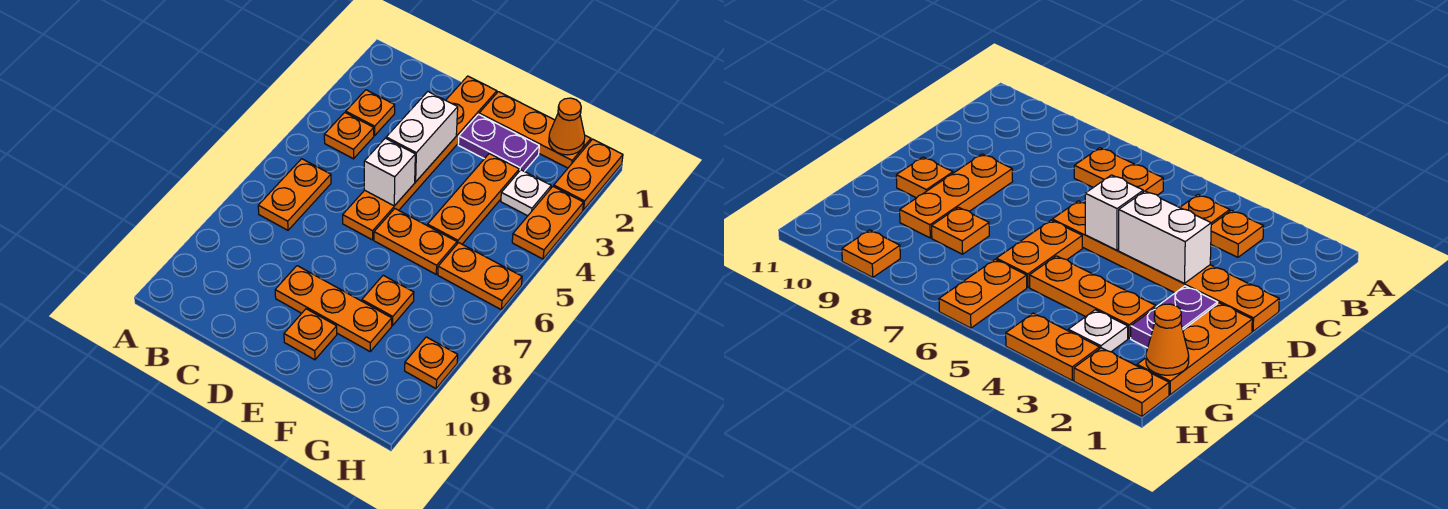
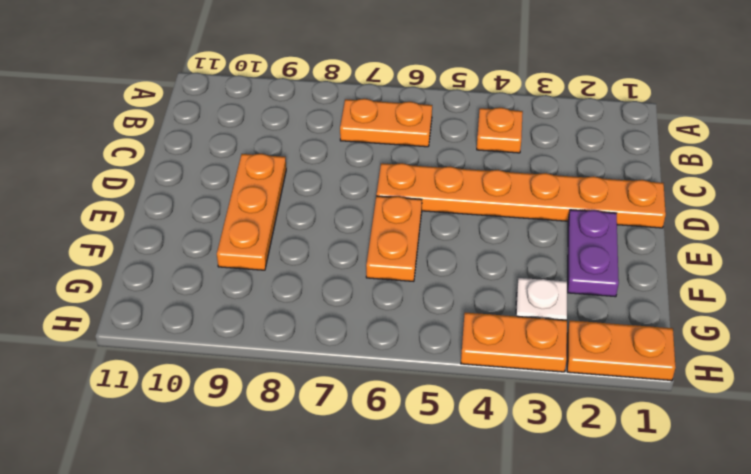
none -> orange 1x1 plate [346,90,395,135]
none -> orange 1x3 plate [479,92,591,168]
none -> orange 1x1 plate [284,309,337,360]

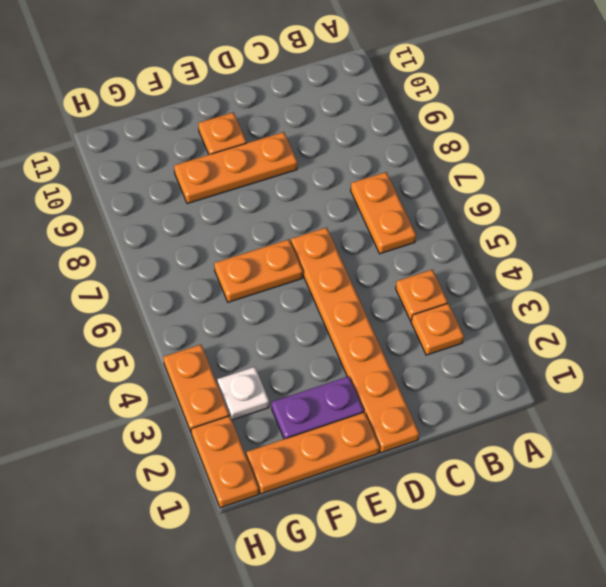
none -> orange 1x3 plate [427,153,519,244]
none -> orange 1x1 plate [362,275,414,325]
none -> orange 1x2 plate [438,243,522,309]

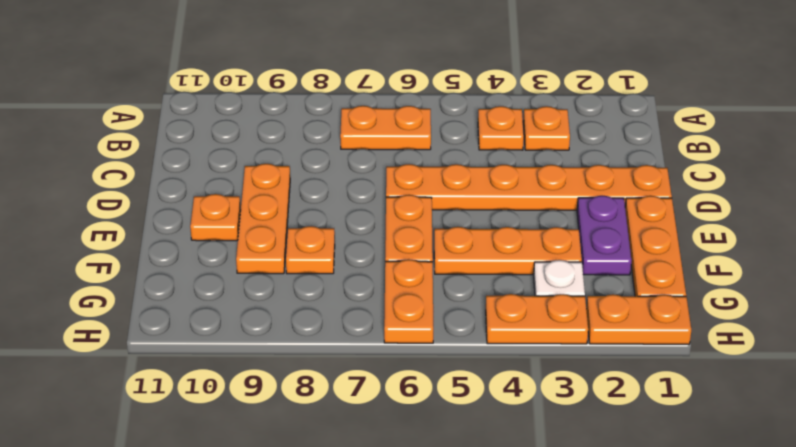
none -> orange 1x1 plate [405,337,458,389]
none -> white 1x2 brick [386,92,458,182]
none -> white 1x1 brick [364,138,415,206]

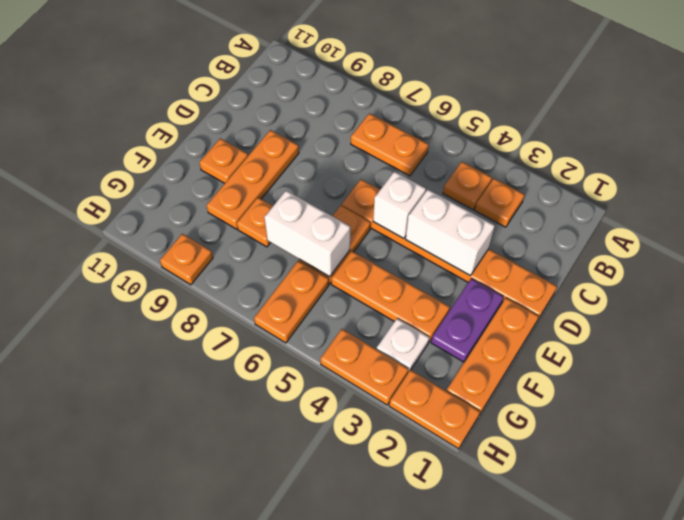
white 1x2 brick [264,190,350,277] -> none
none -> orange 1x1 cone [549,98,585,155]

